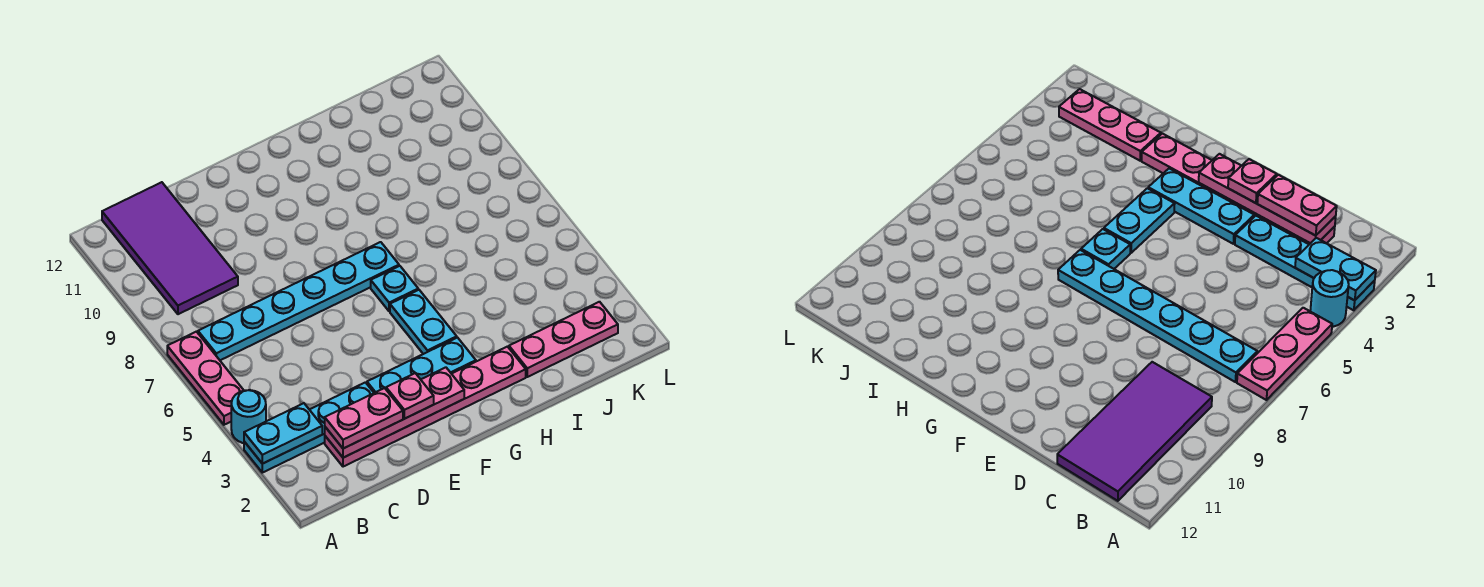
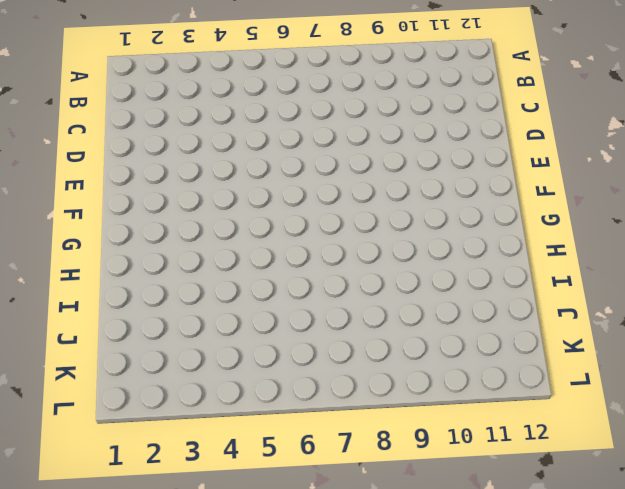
none -> cyan 1x4 plate [244,382,374,473]
none -> cyan 1x1 round brick [231,390,266,443]
none -> pink 1x3 plate [167,332,244,425]

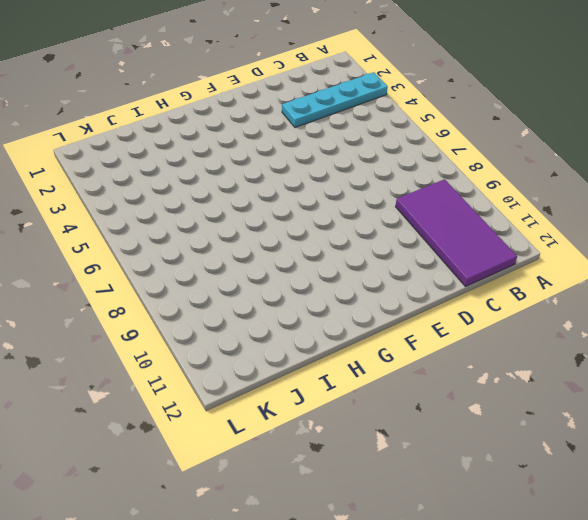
none -> cyan 1x1 round brick [231,390,266,443]
none -> pink 1x3 plate [167,332,244,425]
none -> cyan 1x6 plate [198,242,399,360]

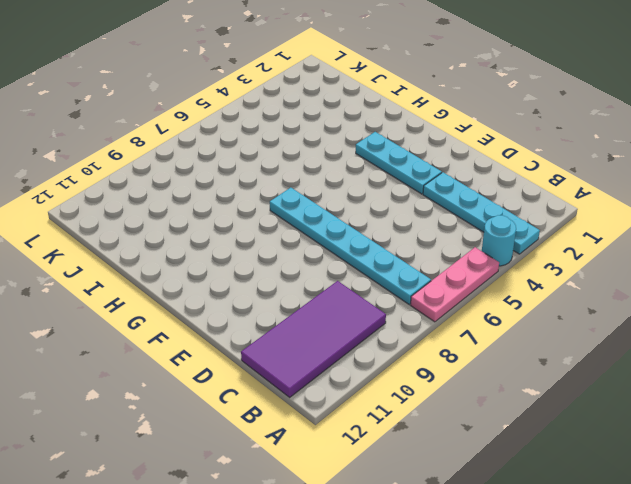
none -> pink 1x6 plate [325,347,526,467]
none -> cyan 1x2 plate [390,290,457,354]
none -> cyan 1x1 plate [371,266,418,311]

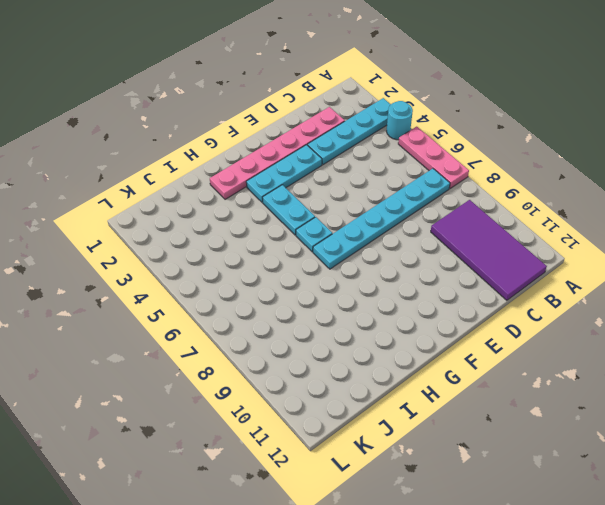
none -> pink 1x3 plate [509,302,618,377]
none -> cyan 1x2 plate [244,403,322,464]
none -> pink 1x4 plate [325,367,464,458]

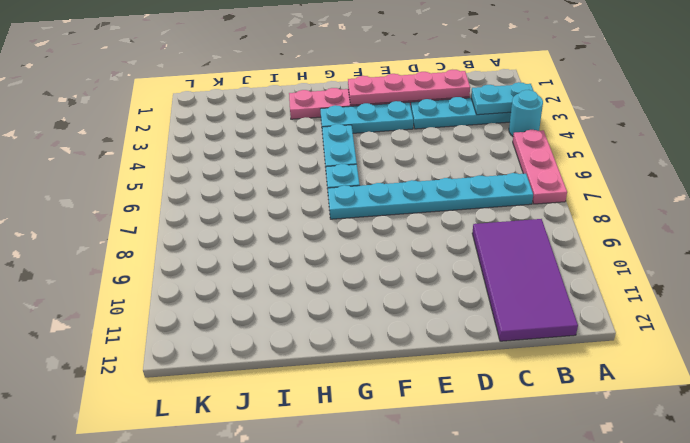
none -> pink 1x3 plate [509,302,618,377]
none -> pink 1x2 plate [325,388,403,449]
none -> pink 1x1 plate [386,373,434,419]

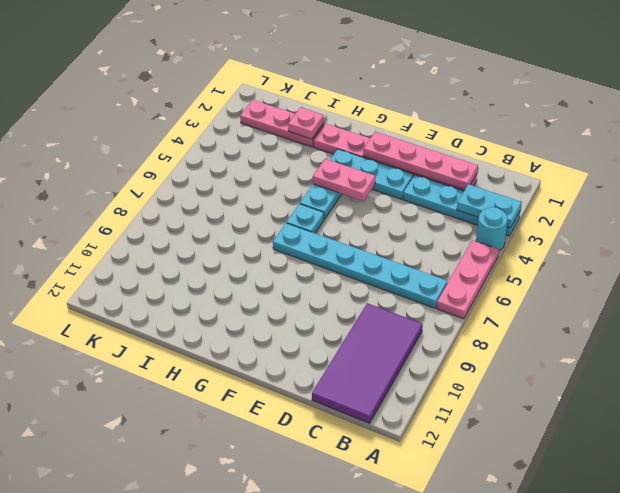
pink 1x2 plate [313,159,375,201] -> pink 1x2 plate moved to [325,388,403,449]
pink 1x1 plate [288,107,324,139] -> pink 1x1 plate moved to [386,373,434,419]

